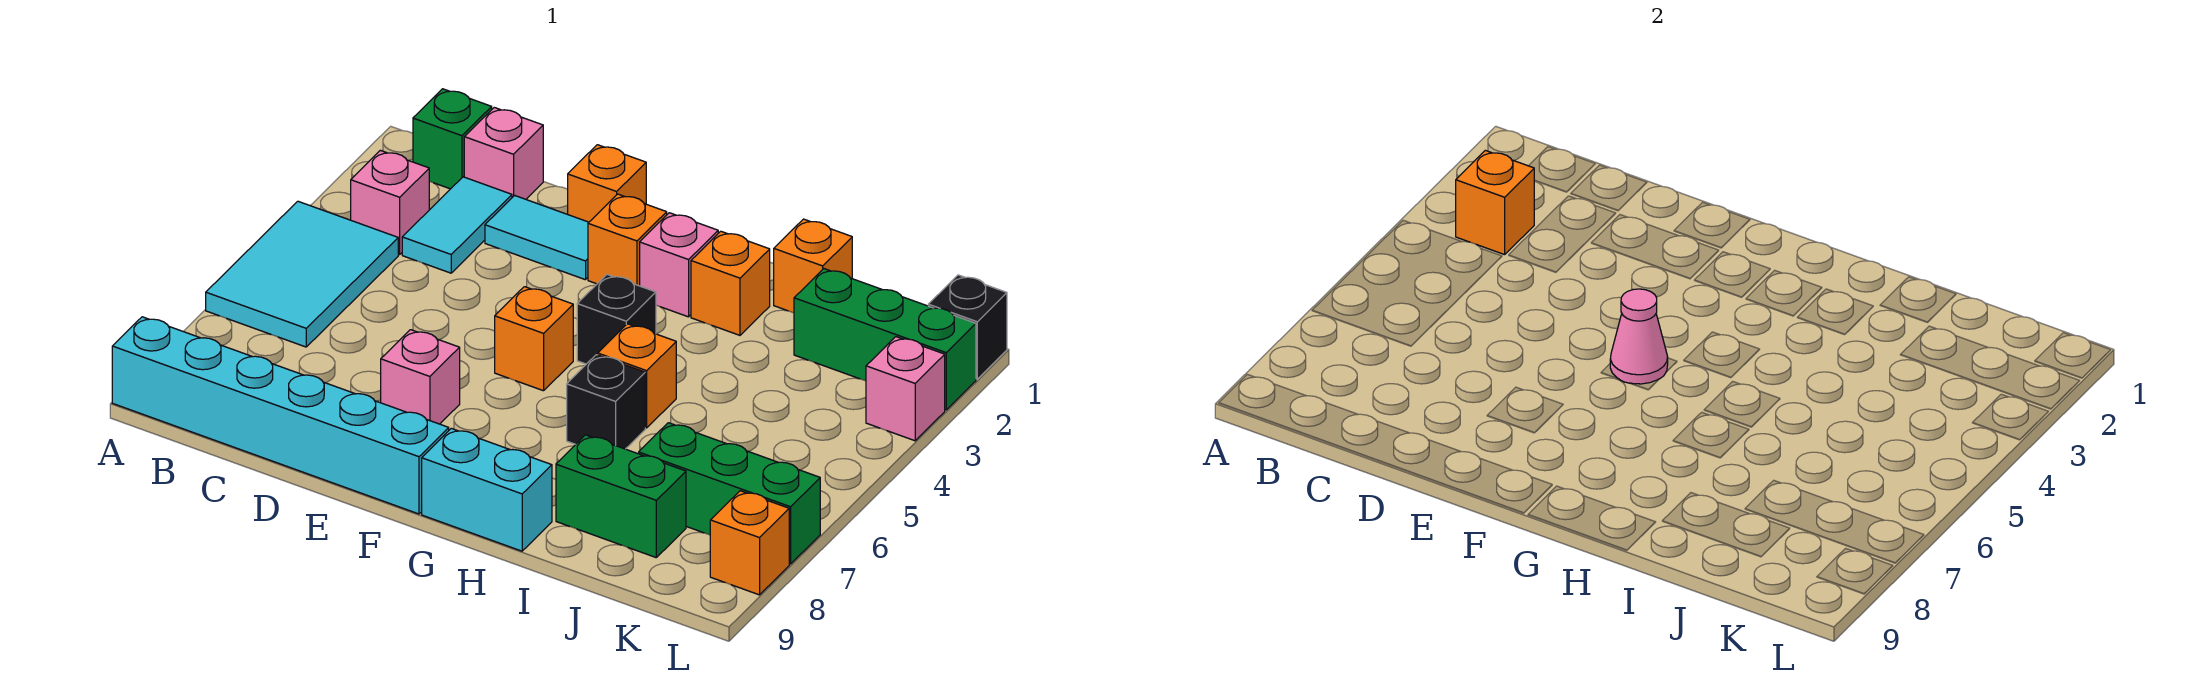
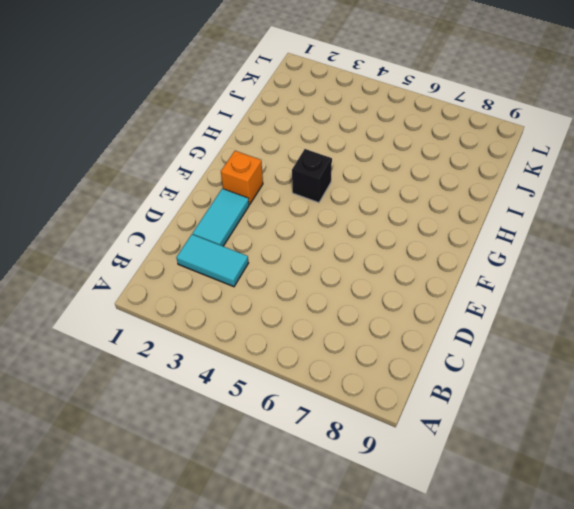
none -> cyan 2x3 tile [206,201,398,347]
none -> cyan 1x6 brick [112,317,449,514]
none -> green 1x1 brick [413,89,492,189]

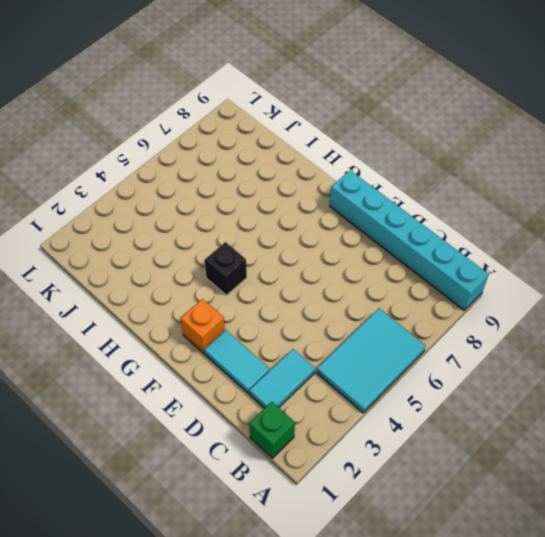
none -> pink 1x1 brick [351,150,429,255]
none -> pink 1x1 brick [464,107,543,199]
none -> orange 1x1 brick [568,145,646,222]

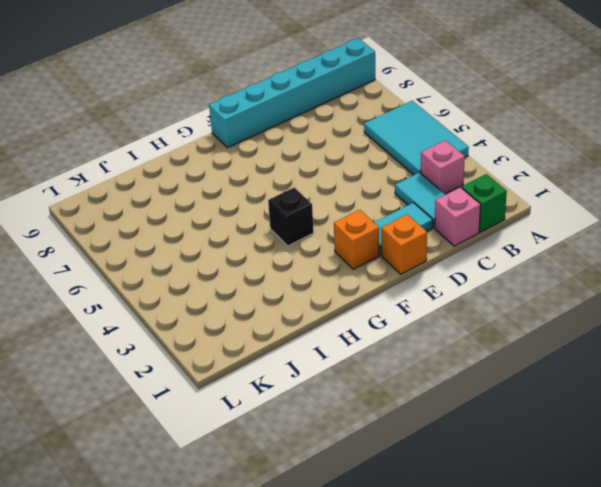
none -> pink 1x1 brick [381,330,460,424]
none -> orange 1x1 brick [495,287,573,391]
none -> pink 1x1 brick [640,213,718,317]

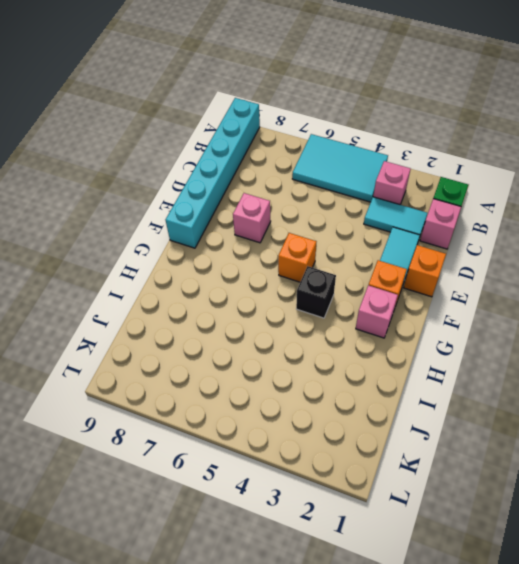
none -> cyan 1x2 brick [422,428,552,551]
none -> orange 1x1 brick [691,231,770,335]
none -> orange 1x1 brick [598,324,676,428]

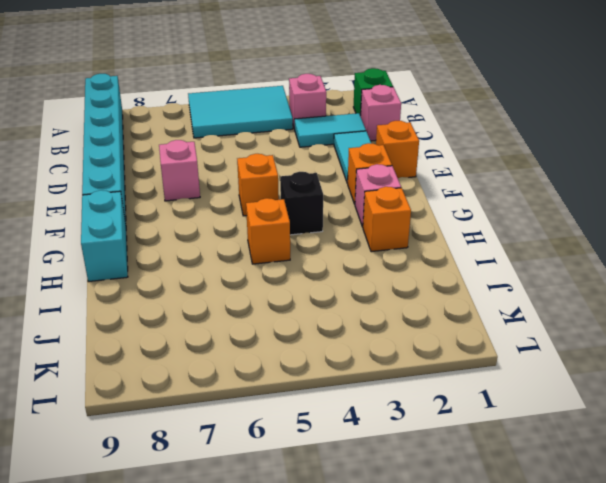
none -> black 1x1 brick [567,355,645,449]
none -> orange 1x1 brick [774,219,852,313]
none -> green 1x2 brick [556,435,686,557]

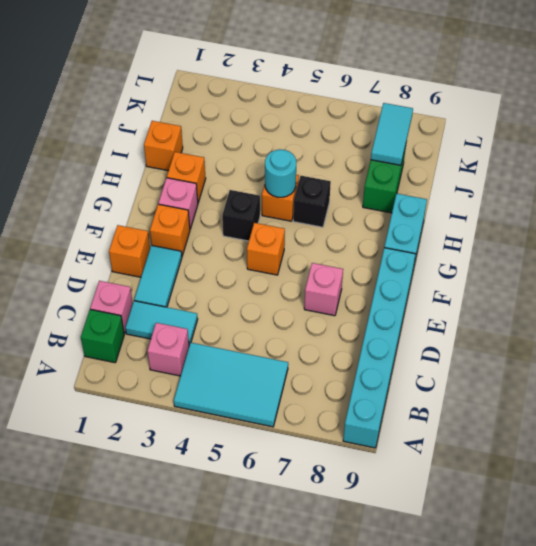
cyan 1x1 round brick [265,149,296,197] -> none
cyan 1x2 tile [371,103,413,165] -> none
none -> green 1x3 brick [794,269,976,410]
none -> green 1x3 brick [639,423,820,564]
none -> black 1x1 brick [928,275,1007,379]

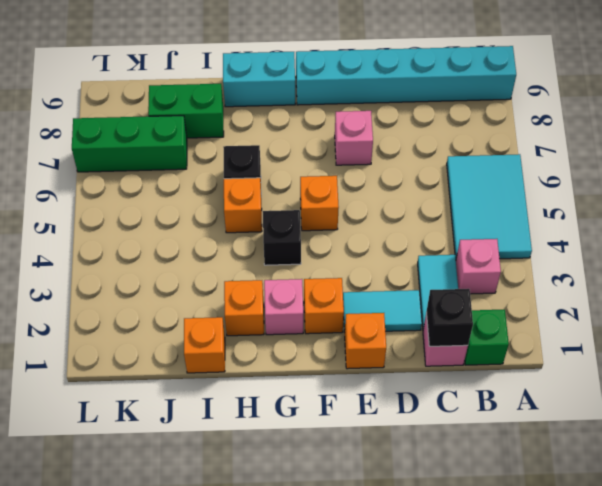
black 1x1 brick [426,289,473,346] -> black 1x1 brick moved to [928,275,1007,379]
none -> green 1x3 brick [794,269,976,410]
none -> pink 1x1 brick [866,337,945,441]
none -> orange 1x1 brick [710,491,789,595]

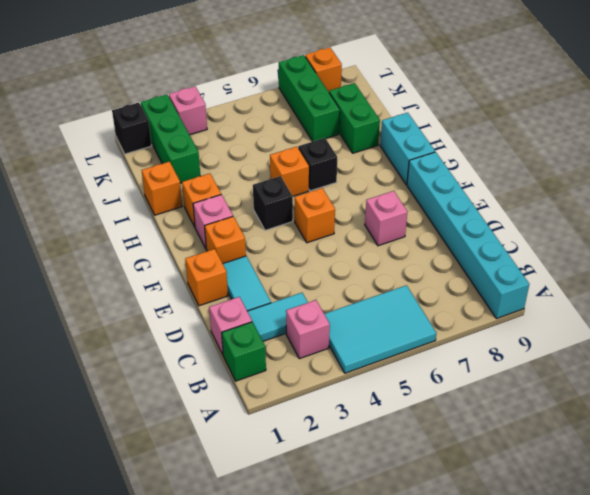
none -> orange 1x1 brick [1456,150,1535,255]
none -> pink 1x1 cone [1610,289,1668,384]

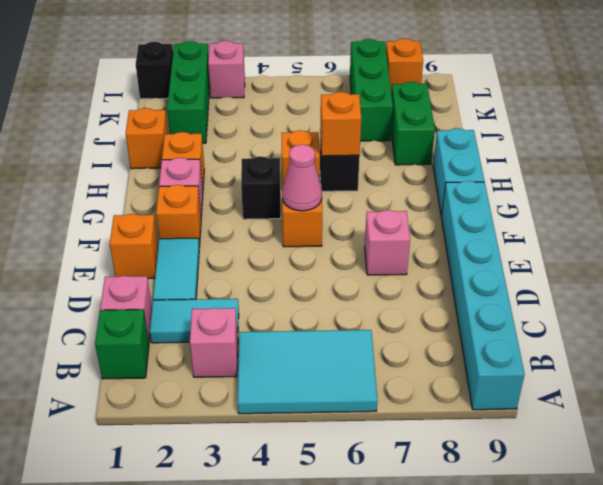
orange 1x1 brick [320,92,361,156] -> orange 1x1 brick moved to [1456,150,1535,255]

